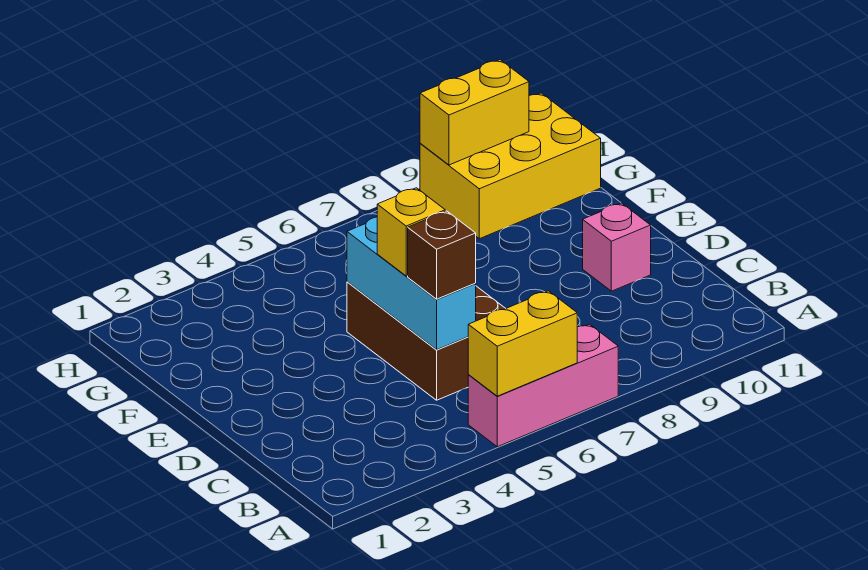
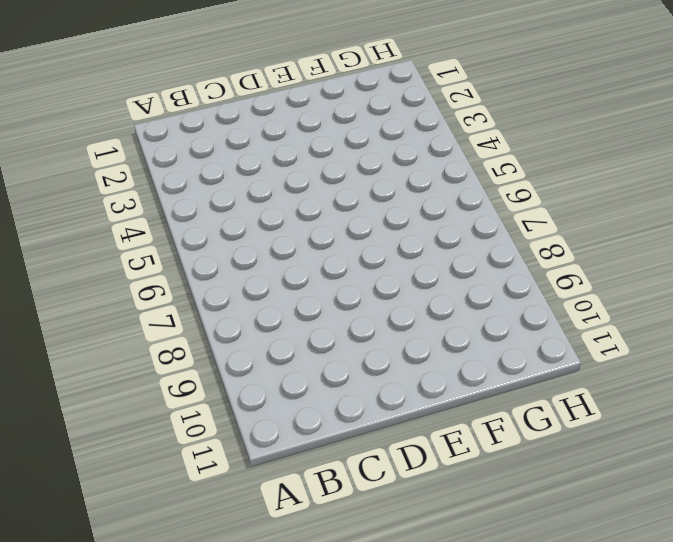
none -> pink 1x3 brick [468,324,618,447]
none -> brown 2x3 brick [347,282,506,400]

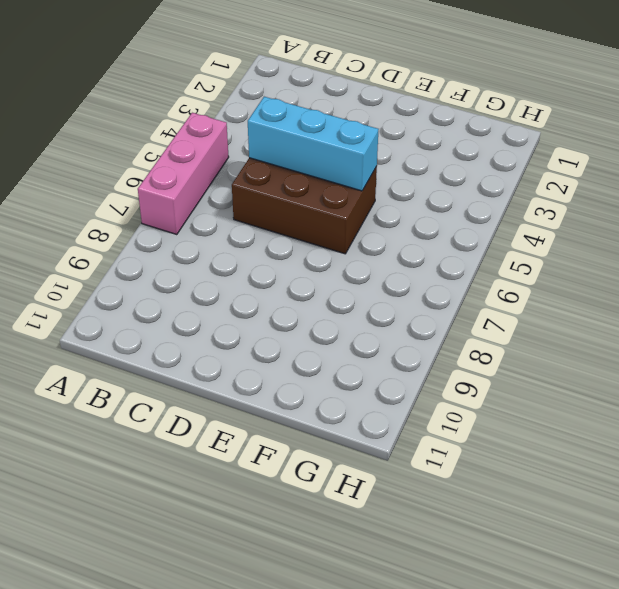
none -> pink 1x1 brick [583,203,651,291]
none -> yellow 2x3 brick [420,93,601,239]

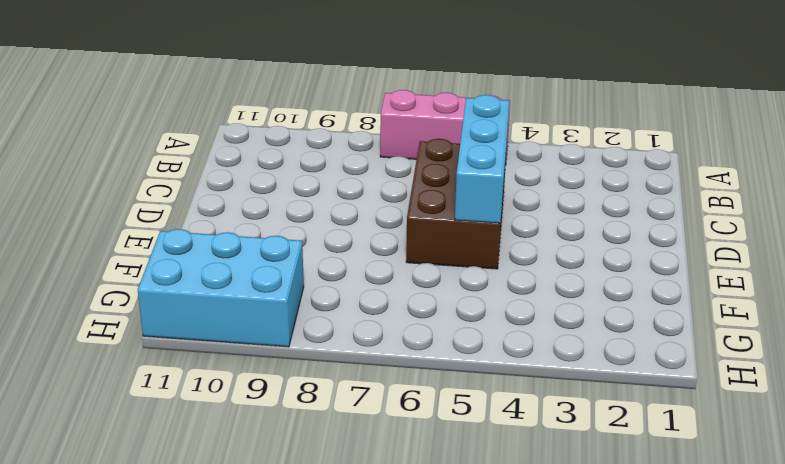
cyan 2x3 brick [138,229,304,347] -> yellow 2x3 brick [420,93,601,239]
none -> pink 1x1 brick [583,203,651,291]
none -> yellow 1x2 brick [468,291,577,396]

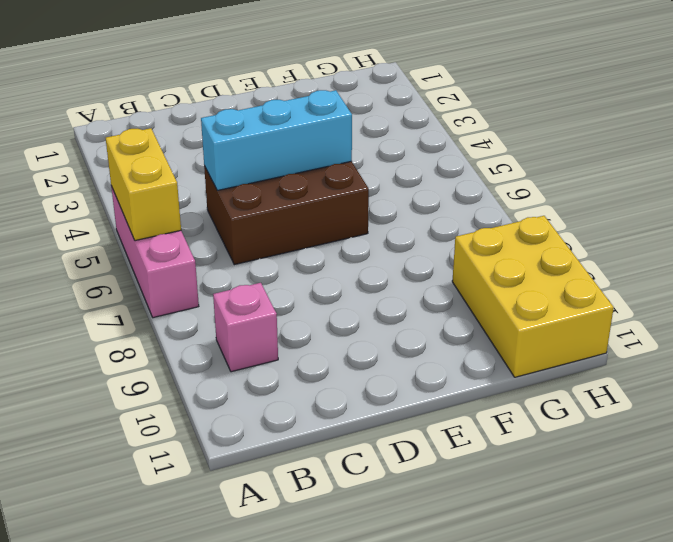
pink 1x1 brick [213,283,278,372] -> pink 1x1 brick moved to [583,203,651,291]
none -> yellow 1x2 brick [420,60,529,165]
none -> brown 1x1 brick [408,211,476,299]

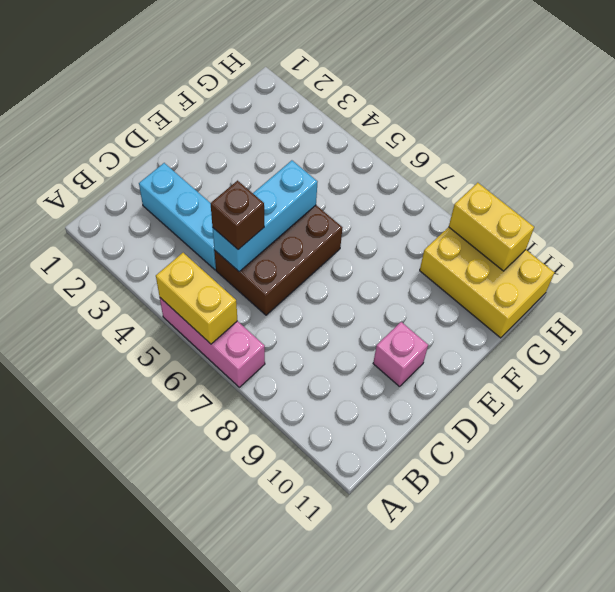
cyan 1x3 brick [139,163,216,270] -> none
none -> yellow 1x1 brick [377,188,445,276]

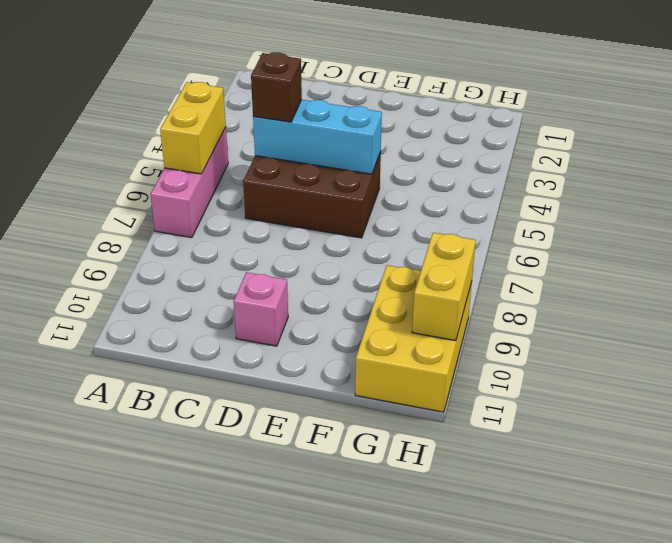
none -> yellow 1x1 brick [377,188,445,276]

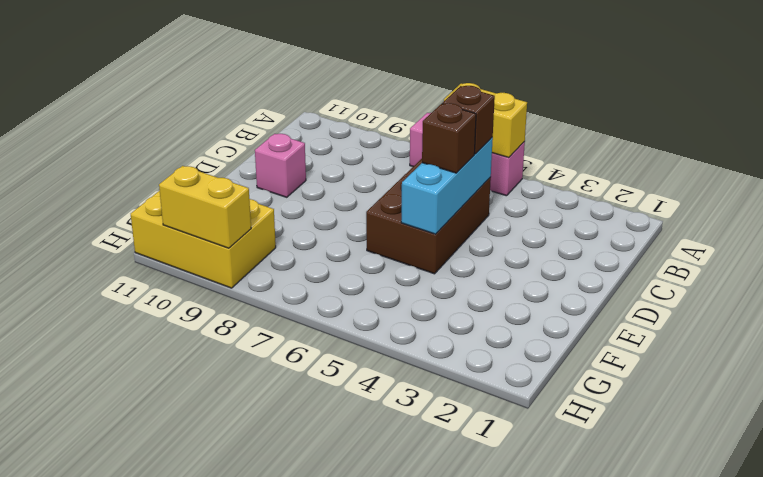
brown 1x1 brick [422,103,476,173] -> yellow 1x1 brick [377,188,445,276]

